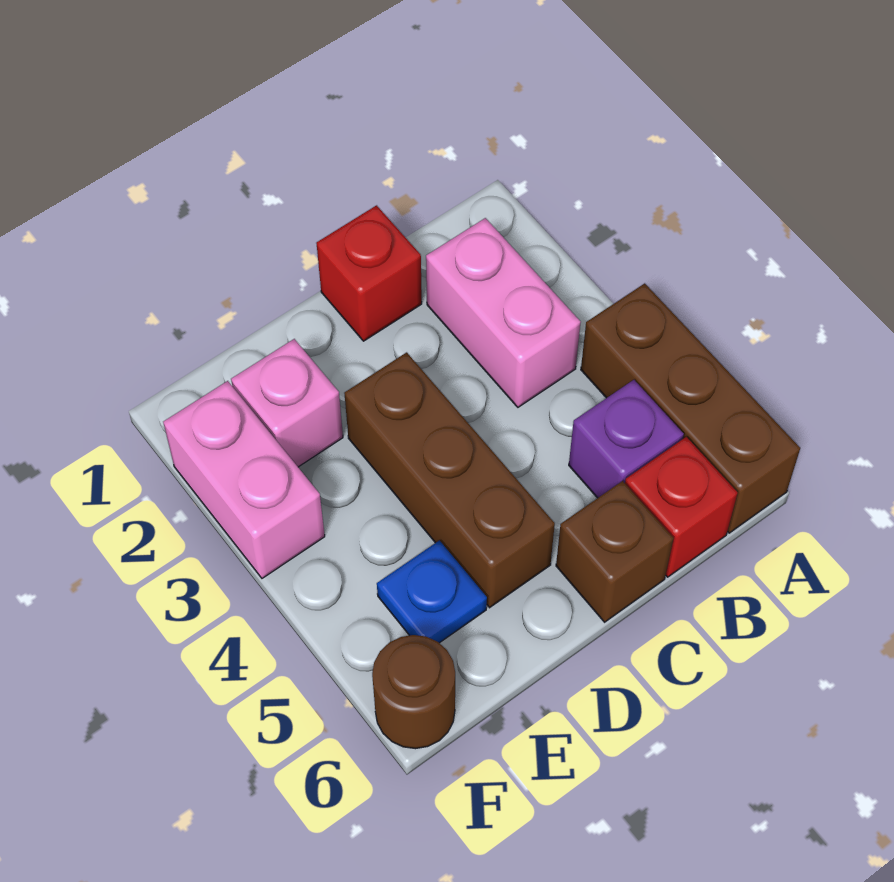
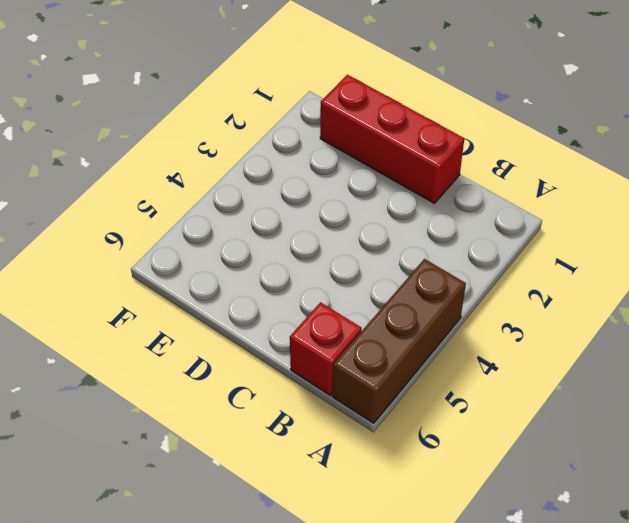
red 1x3 brick [320,75,464,203] -> red 1x1 brick [316,205,422,341]
none -> pink 1x2 brick [426,218,581,407]
none -> purple 1x1 brick [569,380,684,498]

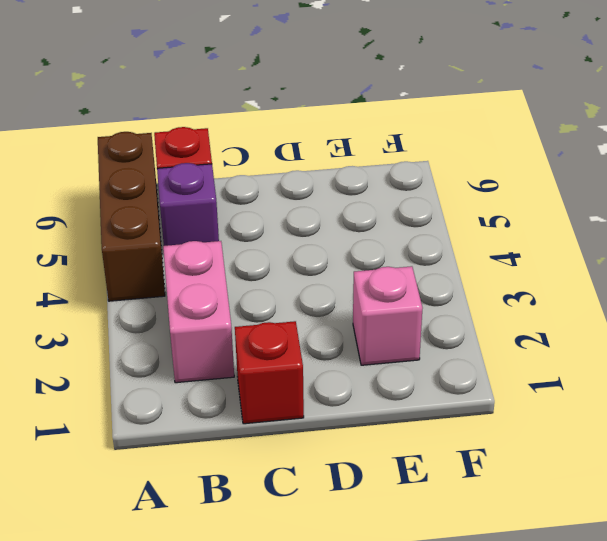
none -> brown 1x1 brick [556,481,674,622]
none -> brown 1x3 brick [344,352,555,608]

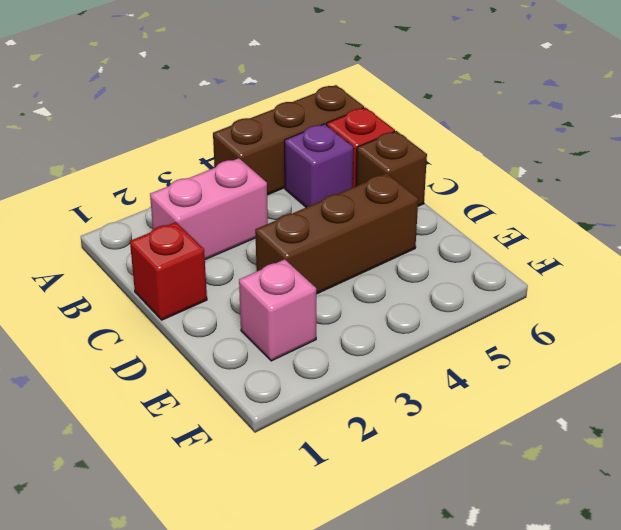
none -> blue 1x1 plate [377,540,487,643]
none -> pink 1x2 brick [163,381,325,578]

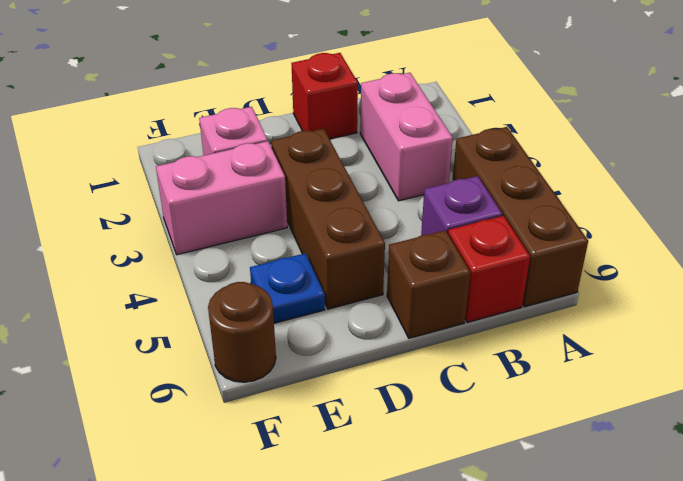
pink 1x2 brick [156,141,287,255] -> pink 1x2 brick turned to [163,381,325,578]

